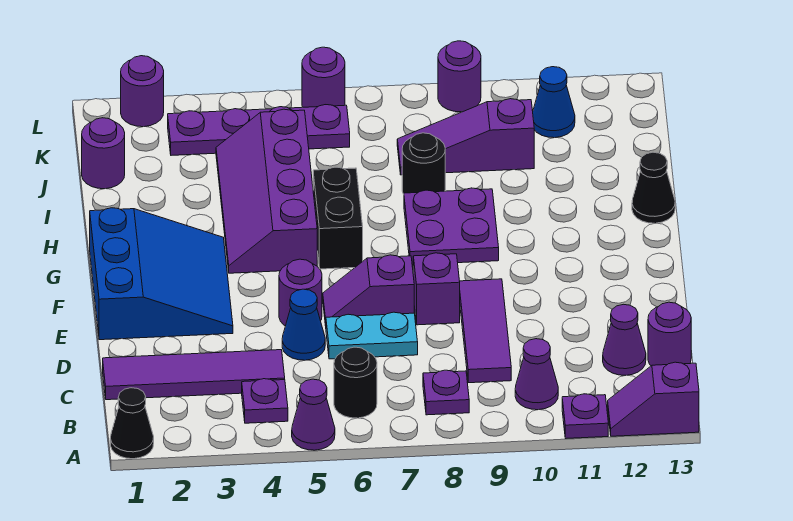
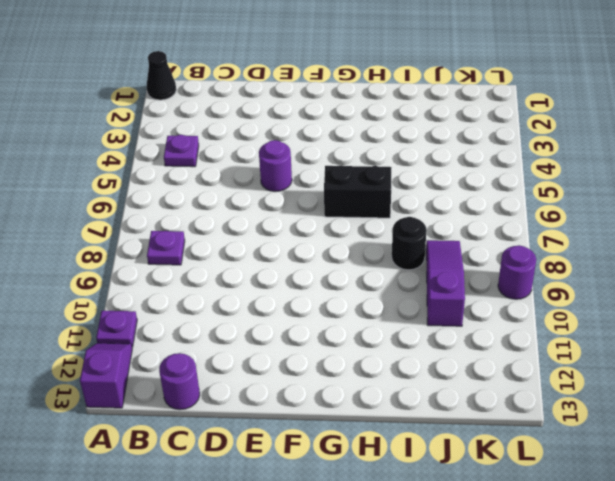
none -> purple 1x1 cone [292,379,335,450]
none -> black 1x1 round brick [334,347,377,418]
none -> purple 1x1 cone [515,339,558,410]
none -> purple 1x4 tile [103,350,285,400]

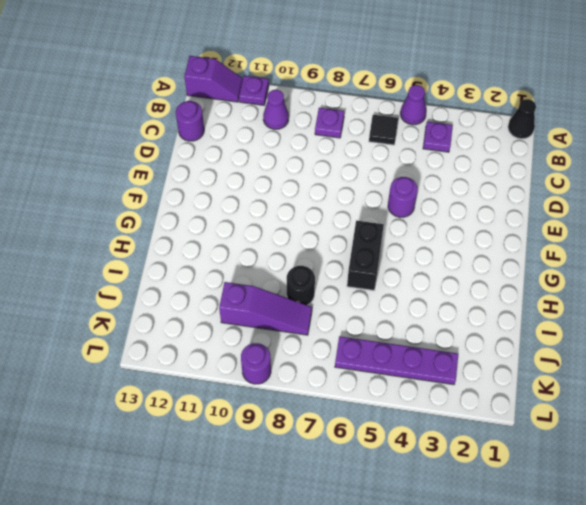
black 1x1 tile [369,115,398,145] -> black 1x1 round brick [334,347,377,418]
none -> purple 1x4 tile [103,350,285,400]
none -> purple 1x3 tile [460,279,511,383]
none -> purple 1x1 cone [603,304,646,375]
none -> blue 1x1 cone [282,289,325,360]

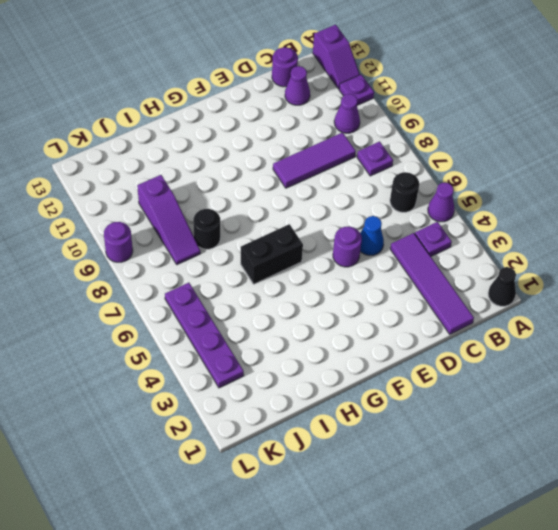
none -> cyan 1x2 plate [326,312,418,359]
none -> blue 3x3 slope [90,208,233,340]
none -> purple 1x2 slope [323,255,414,326]
none -> purple 1x1 brick [413,253,460,325]

